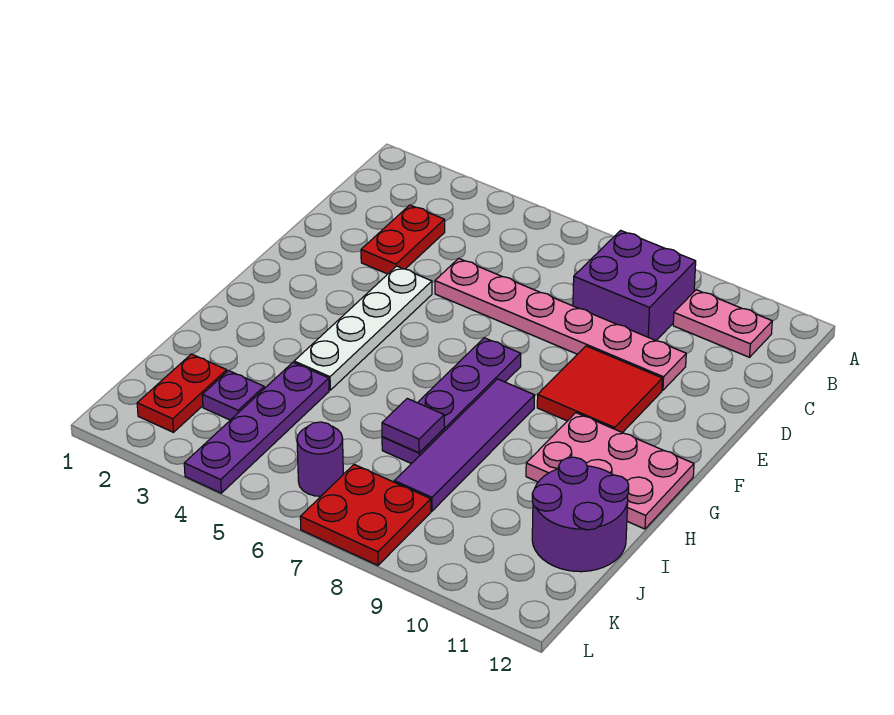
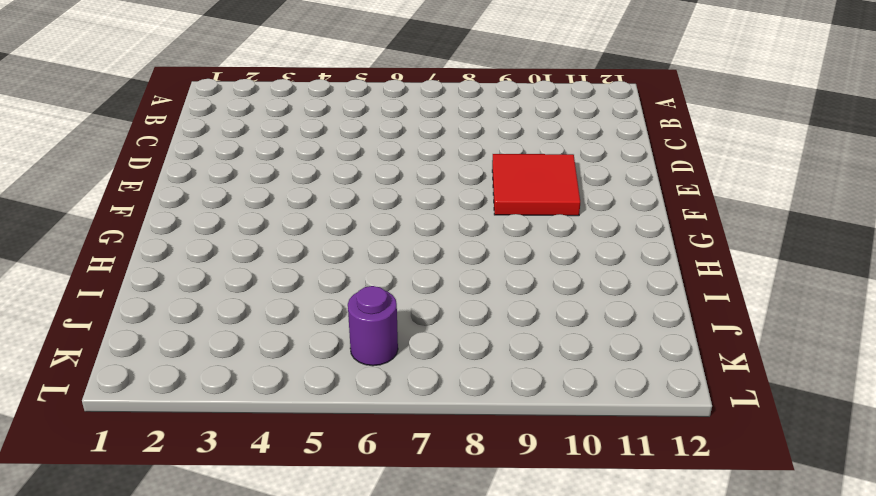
none -> purple 2x2 brick [573,230,696,340]
none -> pink 1x2 plate [673,290,772,357]
none -> red 1x2 plate [361,205,445,274]

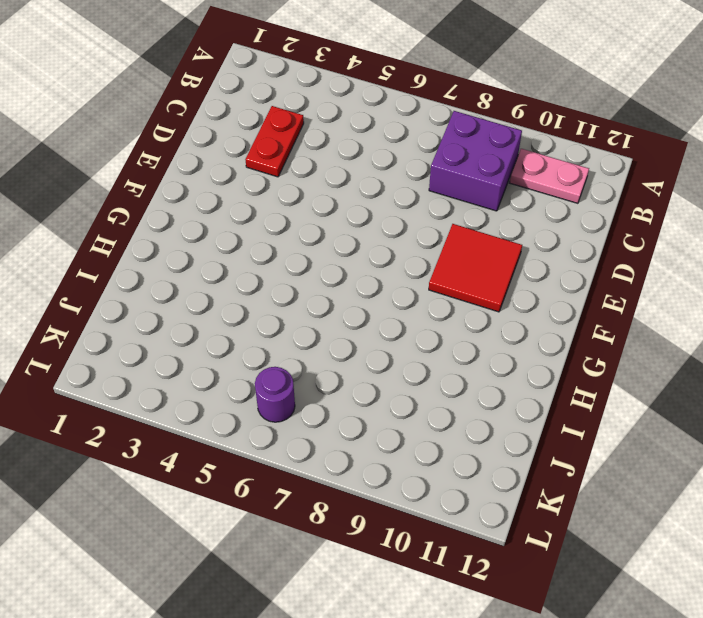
none -> pink 1x6 plate [435,258,686,390]
none -> white 1x4 plate [294,266,432,390]
none -> purple 1x4 plate [382,338,521,464]

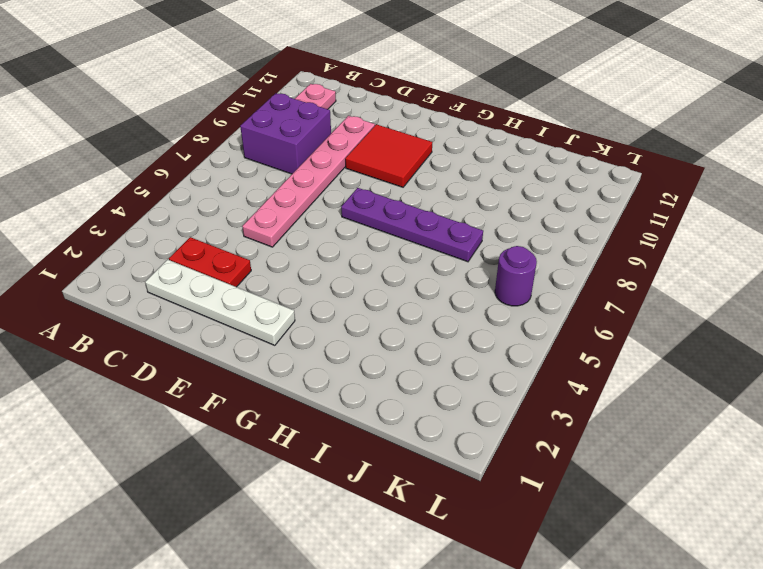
white 1x4 plate [145,260,295,345] -> white 1x4 plate moved to [294,266,432,390]
none -> purple 1x4 tile [394,379,535,511]
none -> pink 2x3 plate [526,413,694,529]
none -> purple 1x4 plate [184,362,329,493]

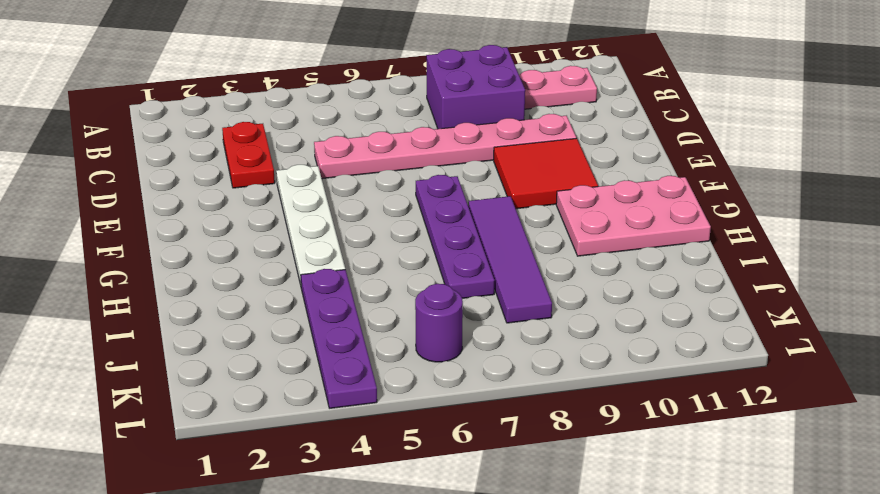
none -> purple 2x2 round brick [532,457,629,572]
none -> red 1x2 plate [137,354,227,432]
none -> purple 1x1 plate [202,371,264,420]

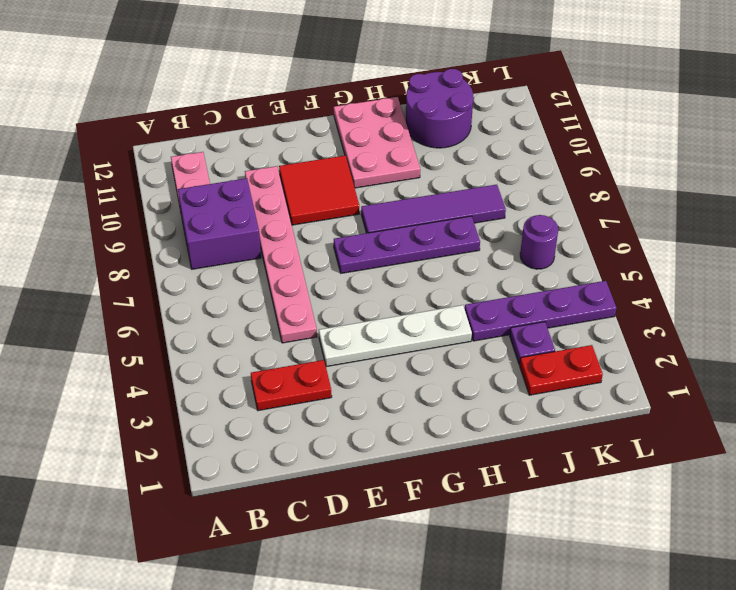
none -> red 2x2 plate [300,464,431,565]
none -> purple 1x1 tile [382,399,444,453]

